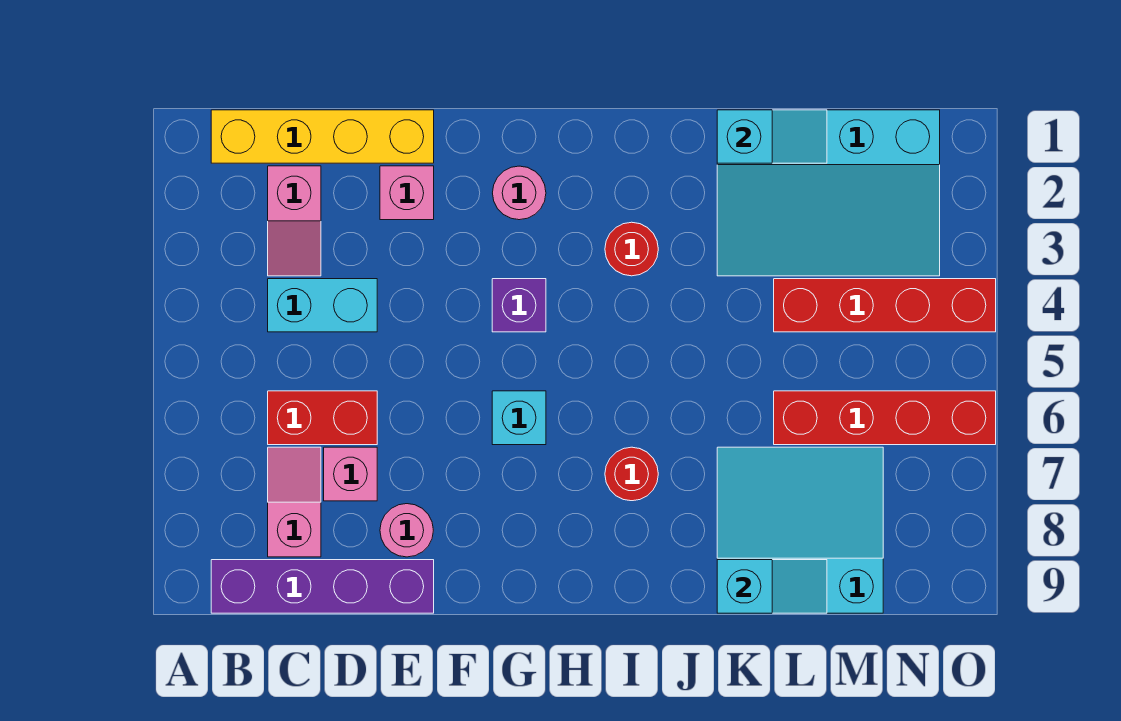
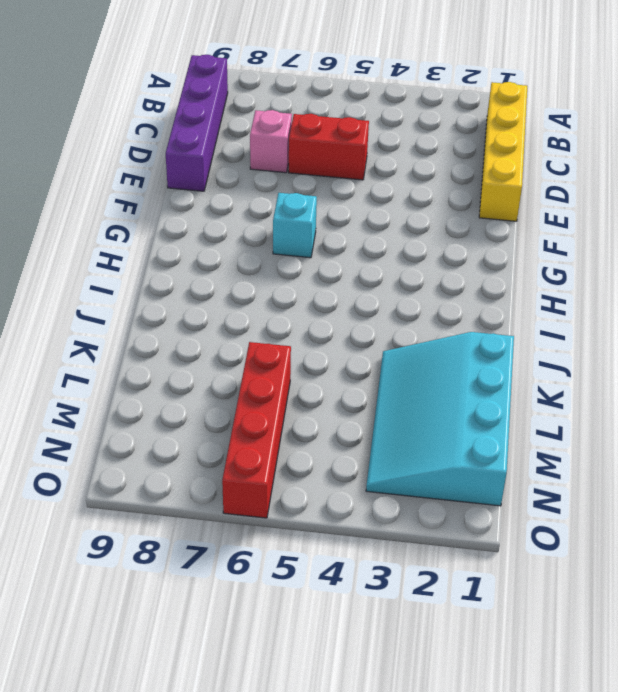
red 1x2 brick [289,114,369,180] -> red 1x2 brick turned to [268,391,377,445]
none -> pink 1x2 slope [268,166,321,276]
none -> cyan 1x2 brick [268,279,377,332]
none -> pink 1x2 slope [268,447,321,557]

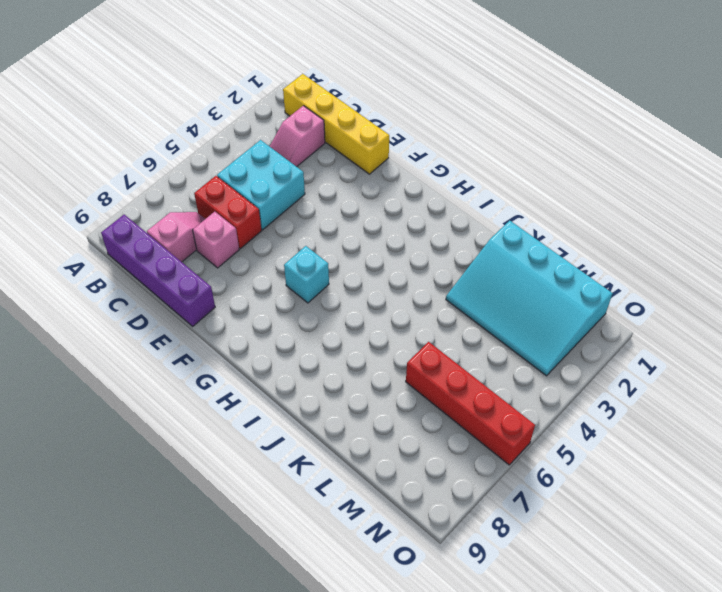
cyan 2x2 brick [217,140,305,230] -> cyan 1x2 brick [268,279,377,332]
none -> pink 1x1 brick [380,166,434,220]
none -> pink 1x1 round brick [380,504,433,557]
none -> pink 1x1 round brick [493,166,546,220]

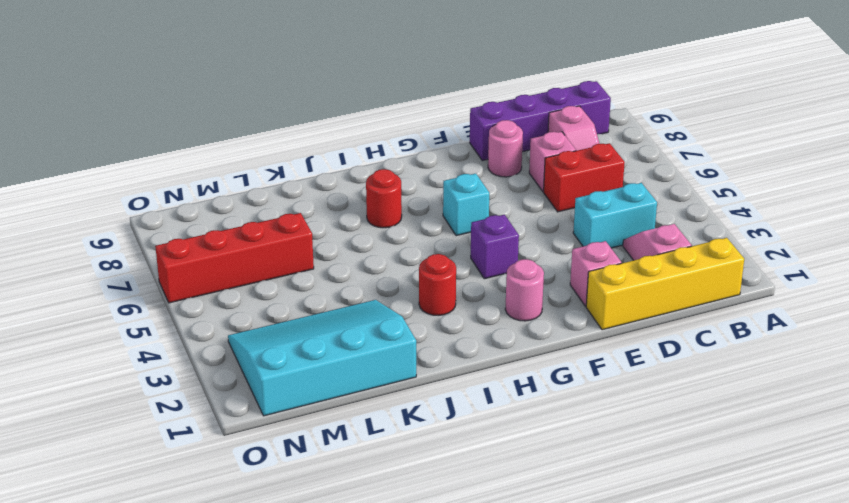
none -> cyan 3x3 slope [717,447,883,613]
none -> red 1x4 brick [774,279,996,332]
none -> cyan 1x2 slope [717,110,827,163]

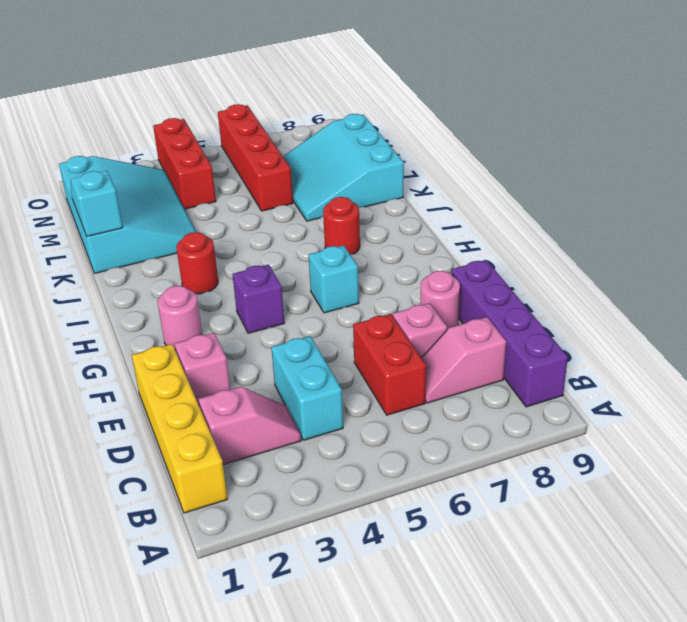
red 1x3 brick [153,118,216,209] -> red 1x4 brick [774,279,996,332]
none -> cyan 1x2 slope [717,560,827,613]

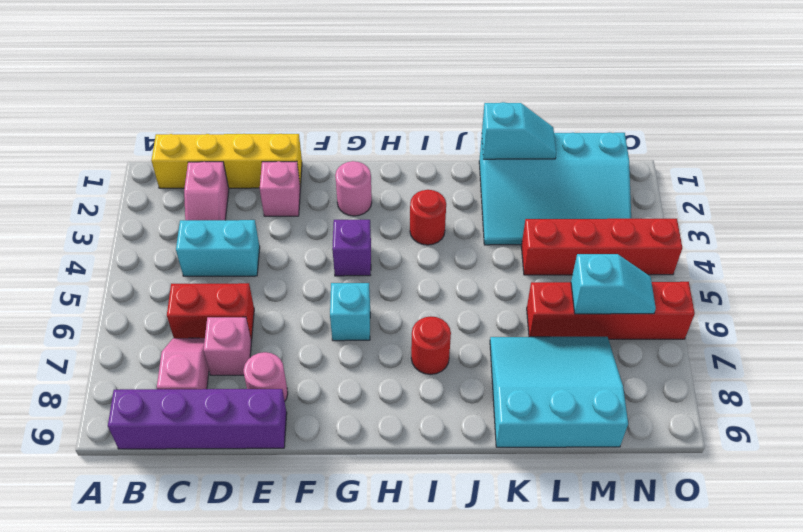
cyan 1x2 slope [571,254,656,314] -> cyan 1x2 slope moved to [717,560,827,613]

